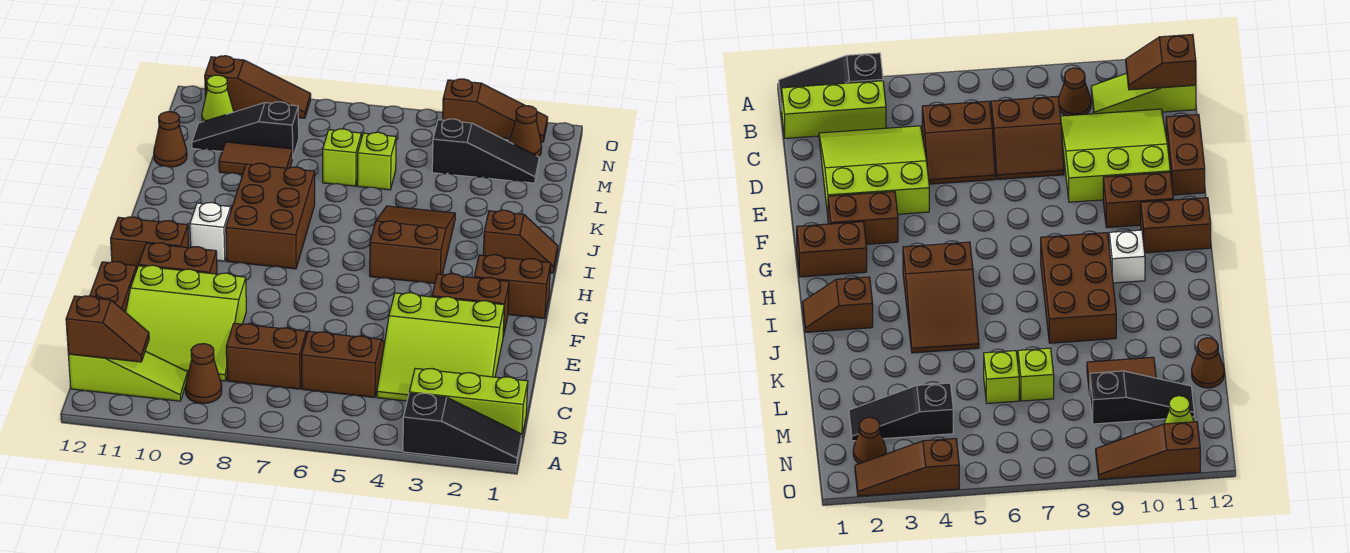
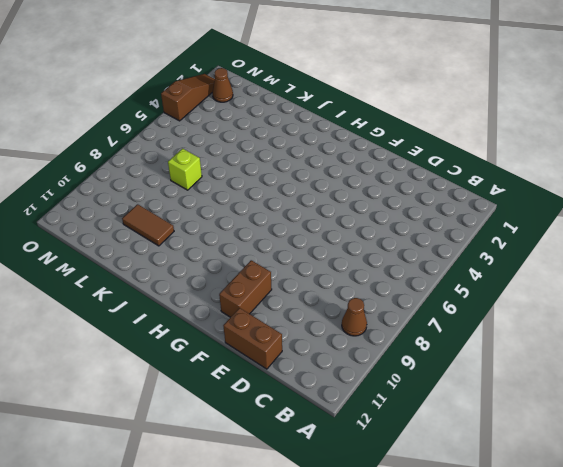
brown 1x2 tile [122,204,174,246] -> brown 1x2 tile turned to [219,142,292,175]
none -> black 1x3 slope [403,393,522,465]
none -> lime 1x3 brick [409,368,528,435]
none -> lime 1x3 slope [68,351,188,401]

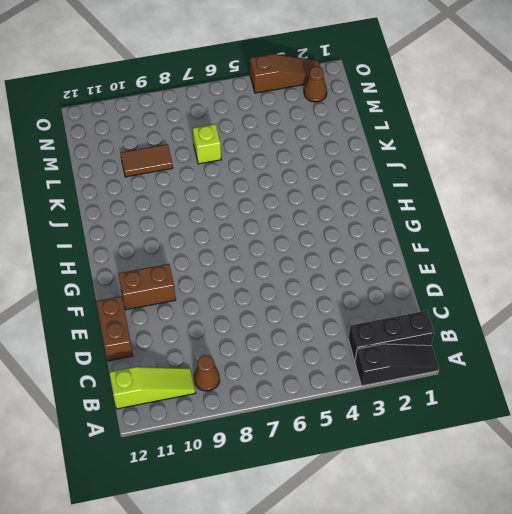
black 1x3 brick [349,311,434,361] -> lime 1x3 brick [409,368,528,435]
none -> lime 3x3 slope [377,293,504,401]
none -> brown 2x2 slope [301,331,385,398]
none -> brown 2x2 slope [226,323,308,389]

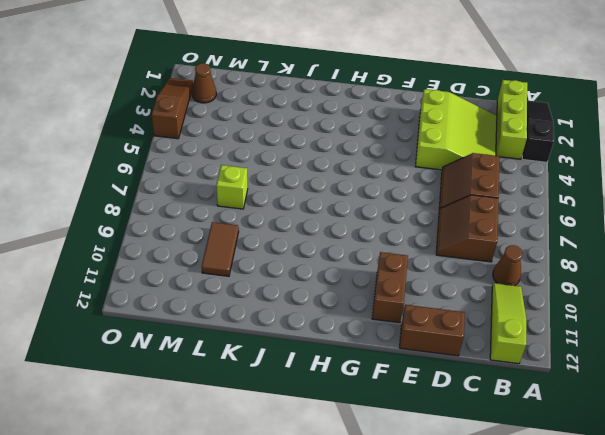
none -> lime 3x3 slope [126,265,246,381]
none -> brown 1x2 brick [432,274,509,336]
none -> brown 1x2 brick [474,255,551,319]

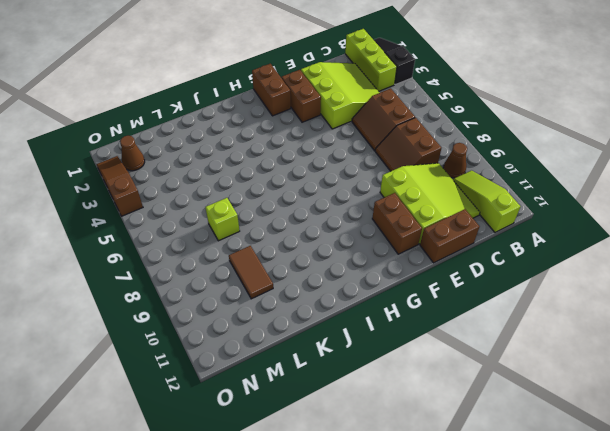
none -> brown 1x2 brick [111,217,189,268]
none -> brown 2x3 slope [370,206,455,284]
none -> brown 2x3 brick [226,163,315,269]

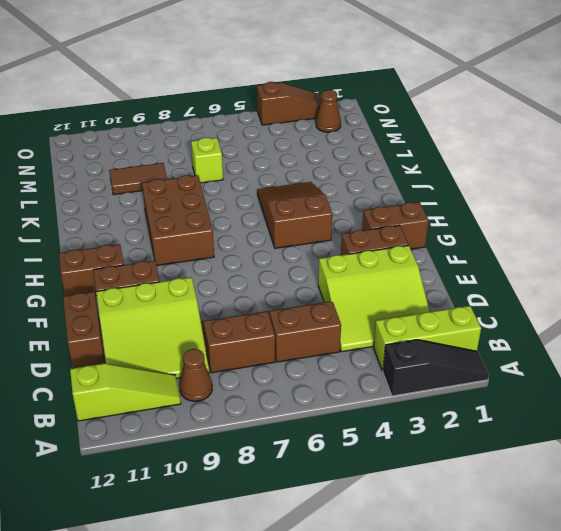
none -> white 1x1 brick [190,202,231,261]
none -> brown 1x2 slope [483,210,558,273]
none -> lime 1x1 brick [357,132,396,190]

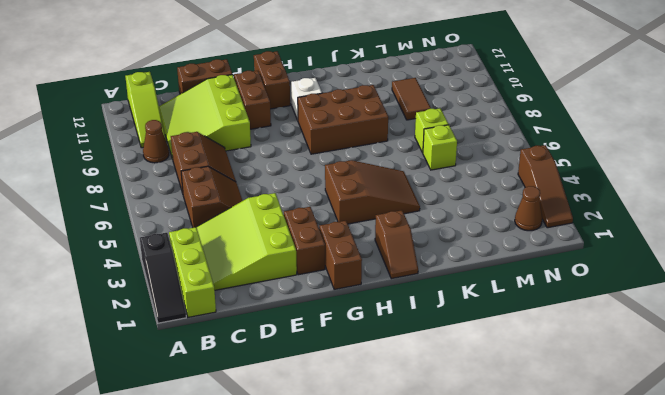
none -> brown 1x1 cone [154,112,187,167]
none -> black 1x3 slope [432,119,539,183]
none -> black 1x3 slope [192,102,299,158]

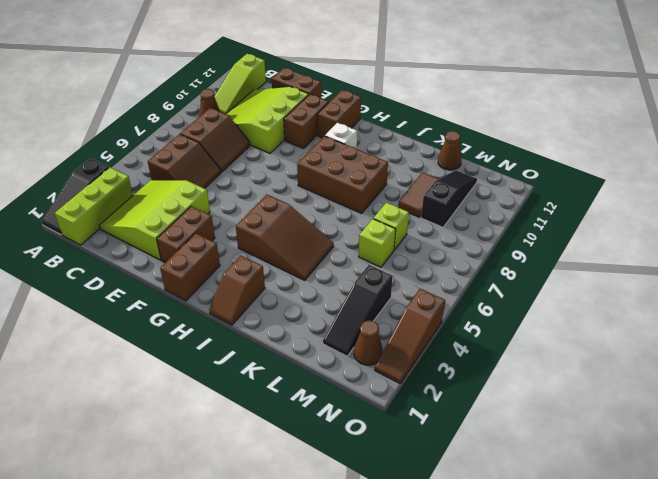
none -> lime 1x1 cone [202,75,234,122]
none -> brown 1x3 slope [205,56,311,118]
none -> brown 1x2 slope [66,296,149,362]

